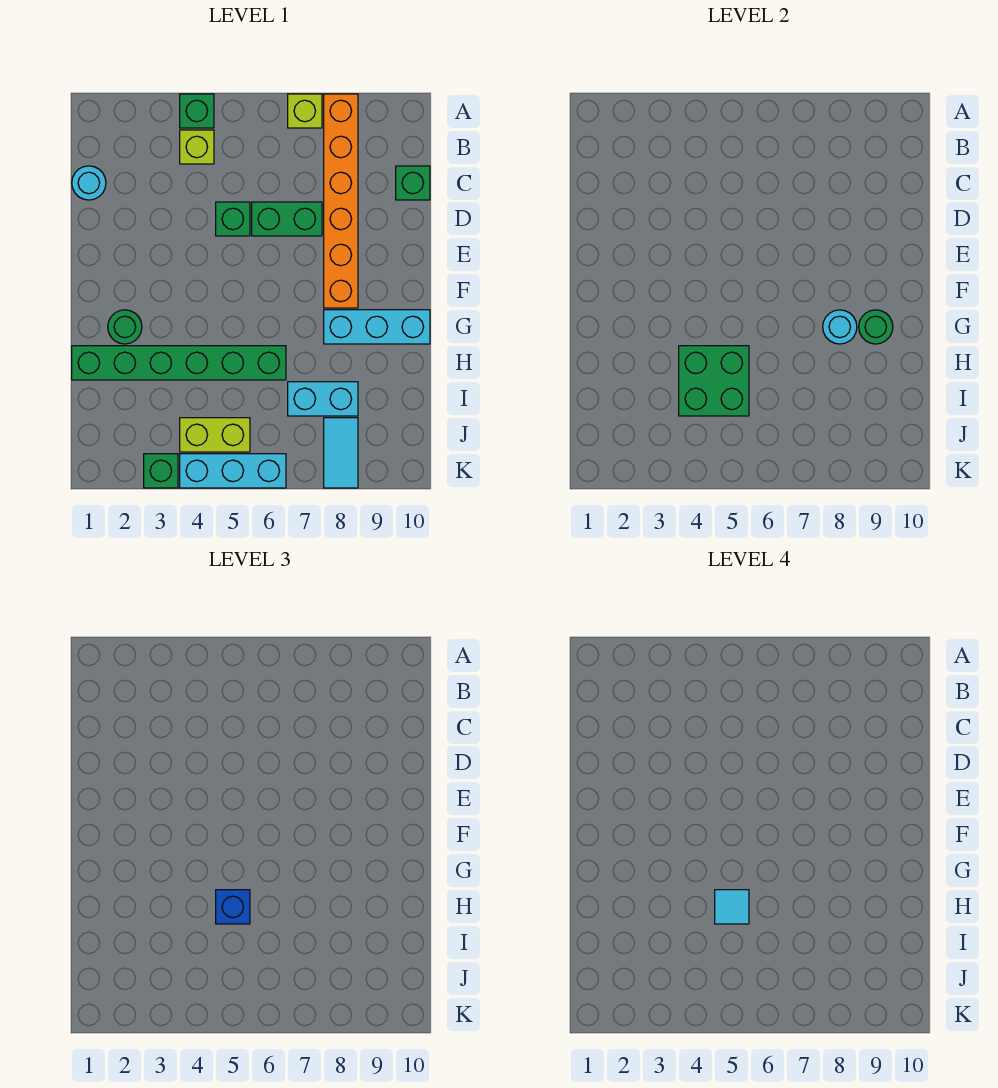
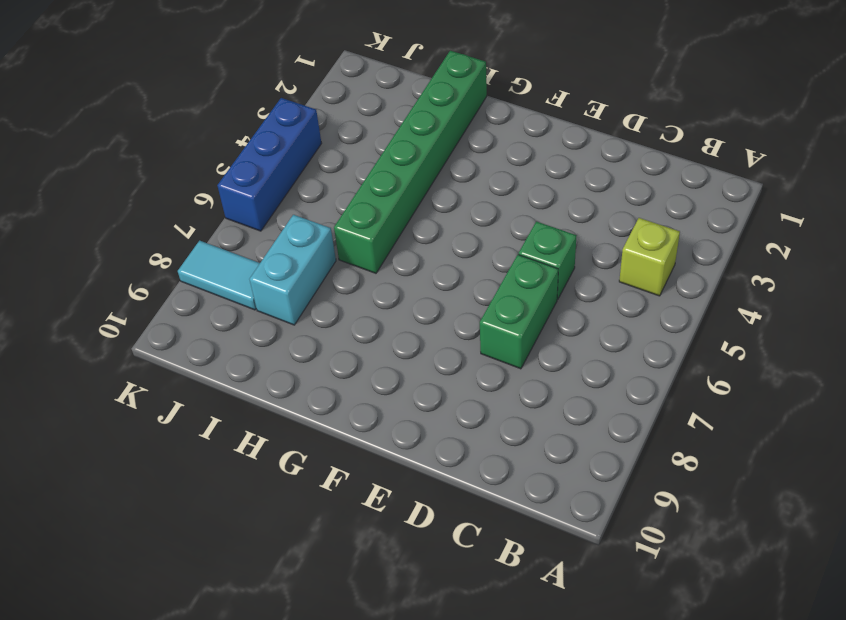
blue 1x3 brick [217,98,322,231] -> cyan 1x3 brick [180,454,286,488]
none -> green 1x1 brick [180,94,214,128]
none -> lime 1x1 brick [288,94,322,128]
none -> orange 1x6 brick [324,94,358,308]

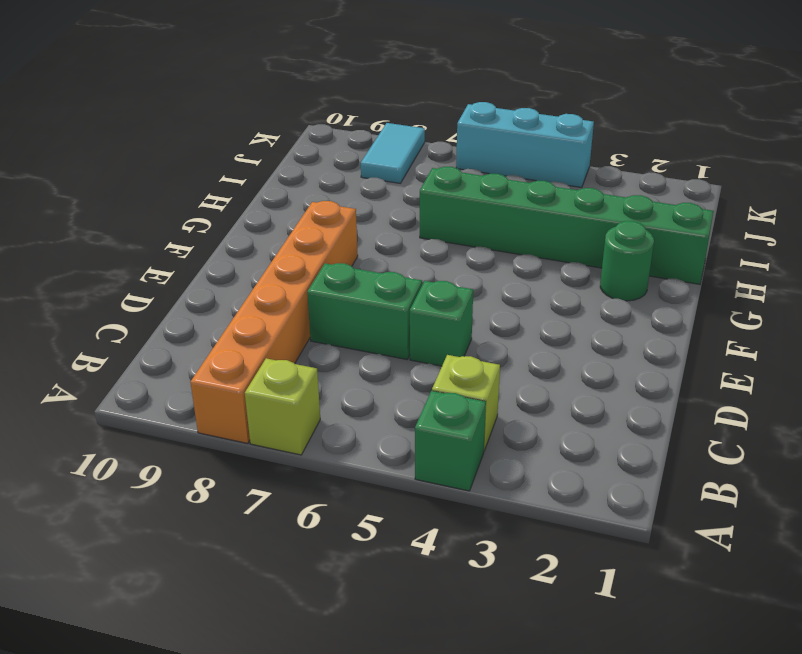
none -> cyan 1x1 round brick [72,166,106,200]
none -> green 1x1 brick [396,166,430,200]
none -> cyan 1x3 brick [324,310,430,344]

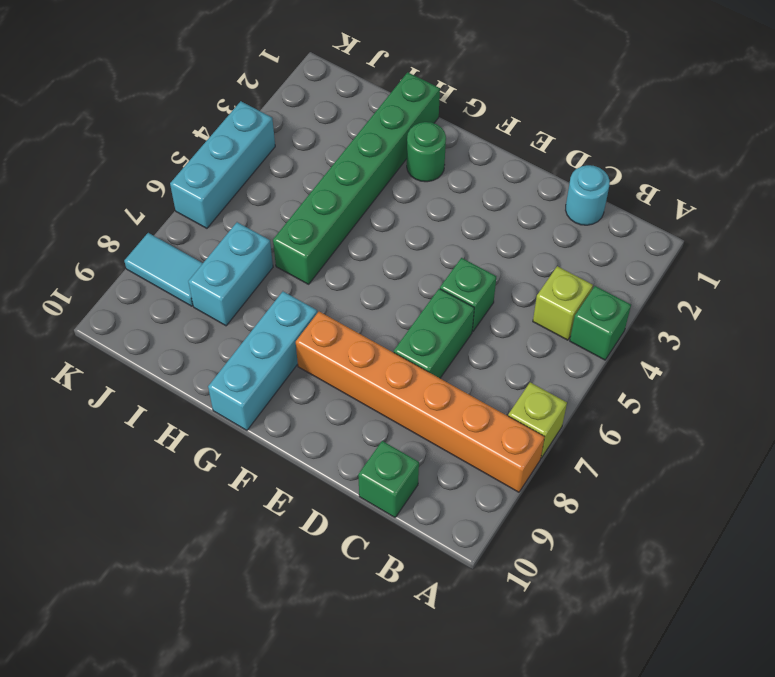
none -> lime 1x2 brick [180,418,250,452]
none -> green 1x1 brick [144,454,178,488]
none -> cyan 1x1 round brick [823,310,857,344]

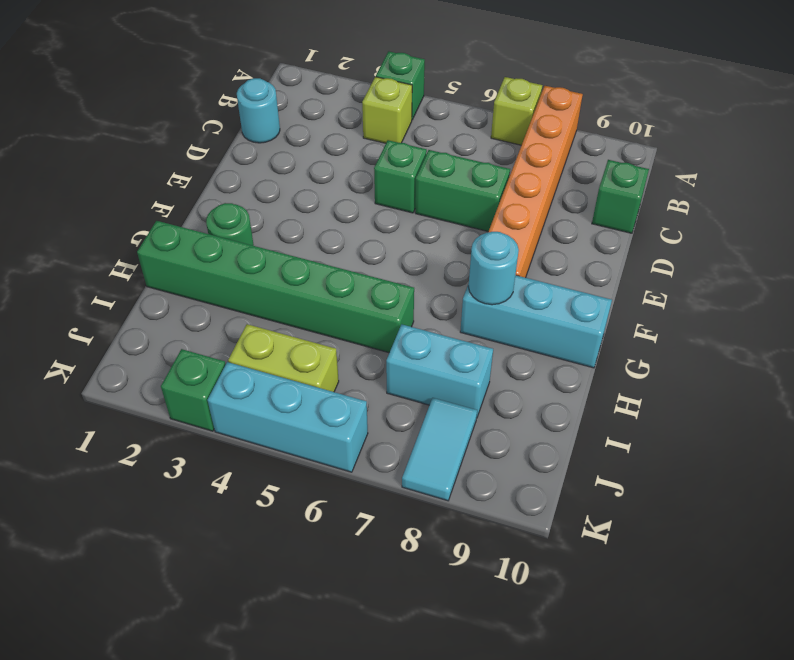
none -> green 1x1 round brick [859,310,893,344]
none -> green 2x2 brick [679,346,749,416]
none -> blue 1x1 brick [216,890,250,924]

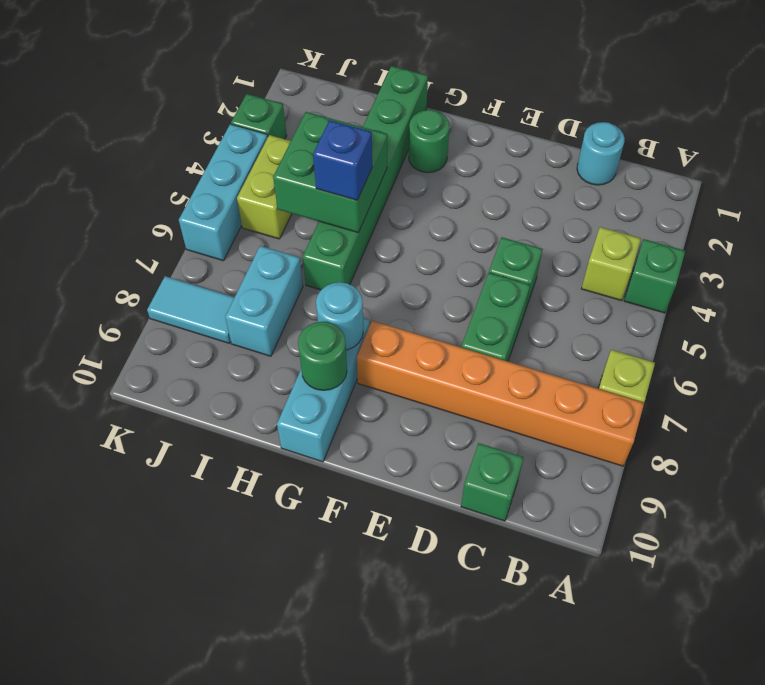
none -> cyan 1x1 tile [715,890,749,924]

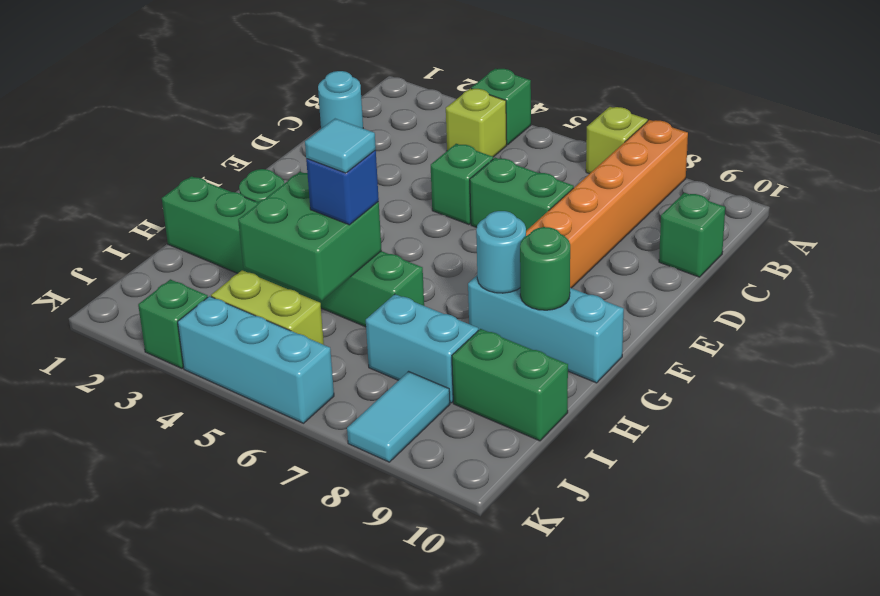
green 1x2 brick [452,329,568,441] -> none

